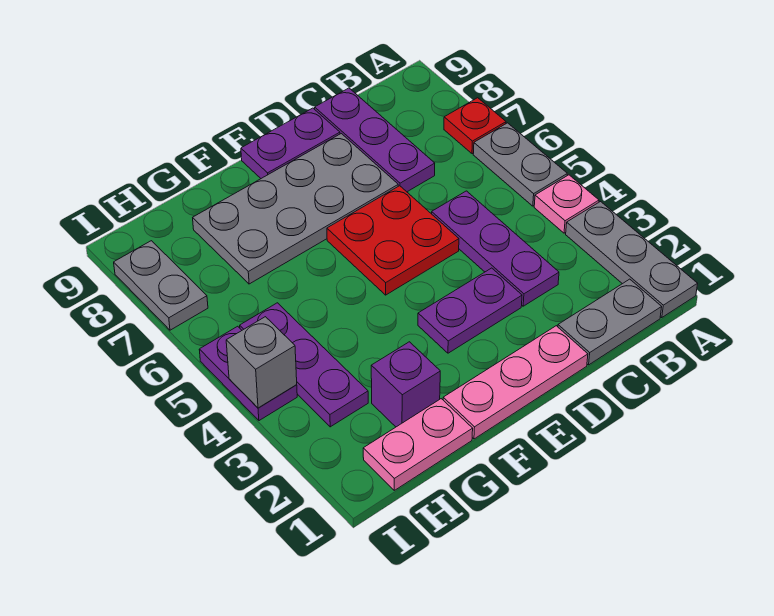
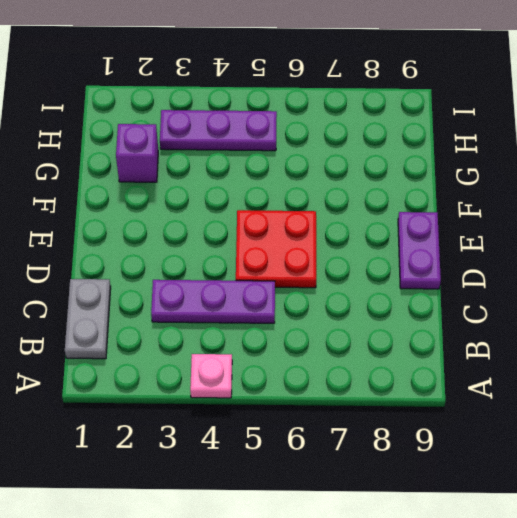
none -> grey 1x3 plate [566,202,698,318]
none -> grey 1x2 plate [473,123,567,206]
none -> red 1x1 plate [444,98,506,154]

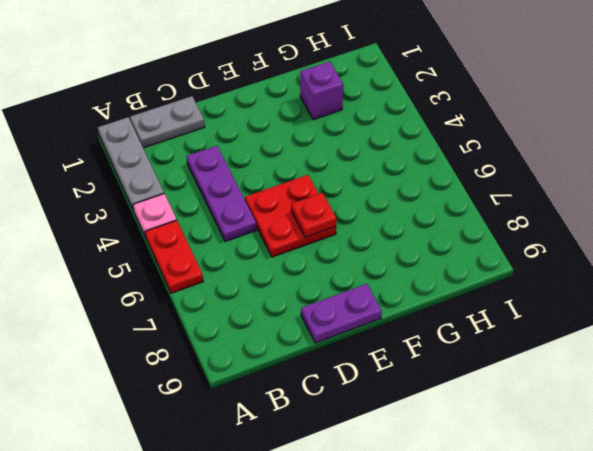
red 1x2 plate [145,220,203,293] -> grey 1x2 plate [473,123,567,206]
red 1x1 plate [291,193,337,237] -> red 1x1 plate moved to [444,98,506,154]
none -> purple 1x3 plate [315,88,435,192]
none -> pink 1x3 plate [443,326,588,439]
none -> purple 1x2 plate [418,268,522,353]

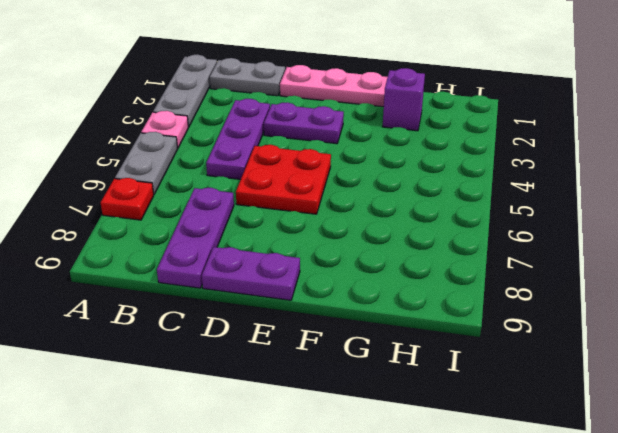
none -> grey 2x4 plate [193,134,398,284]
none -> pink 1x2 plate [363,399,473,490]
none -> purple 1x3 plate [240,303,368,427]

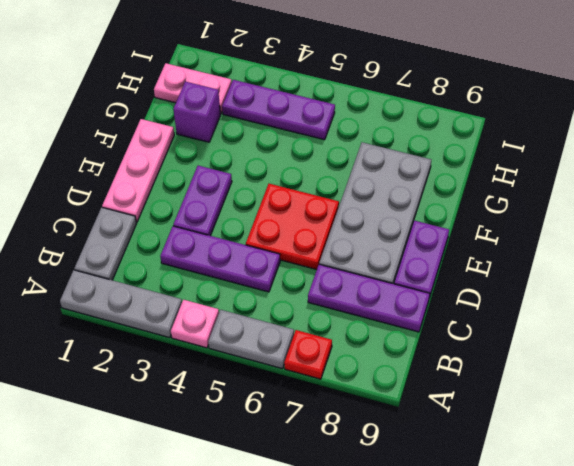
pink 1x2 plate [154,63,232,114] -> pink 1x2 plate turned to [363,399,473,490]
none -> purple 1x2 plate [199,326,297,421]
none -> grey 1x2 plate [114,241,208,330]
none -> grey 1x1 brick [226,317,297,408]

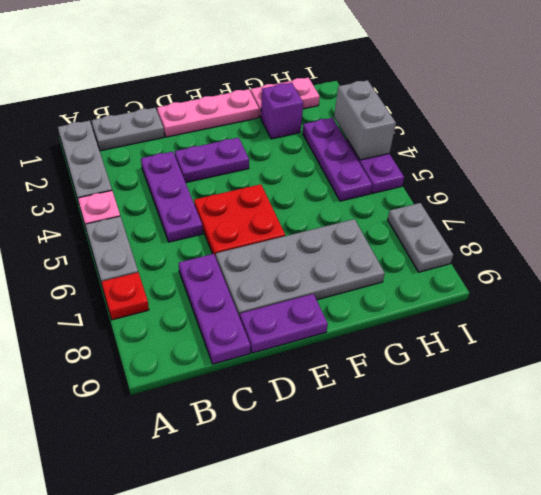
grey 1x2 brick [334,80,396,160] -> grey 1x1 brick [226,317,297,408]

